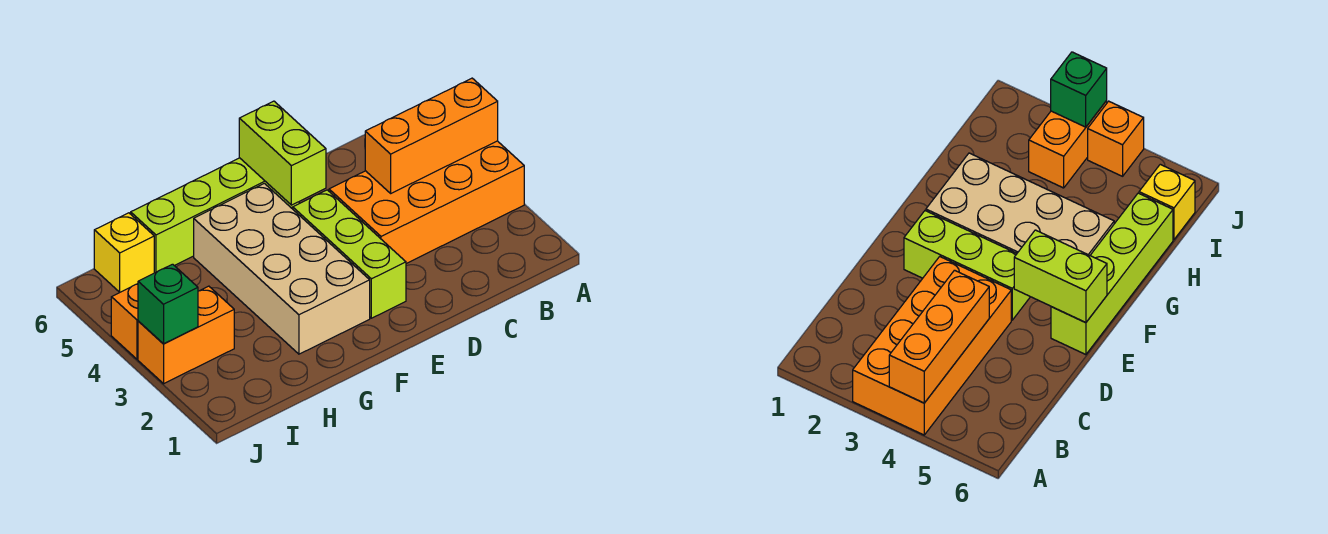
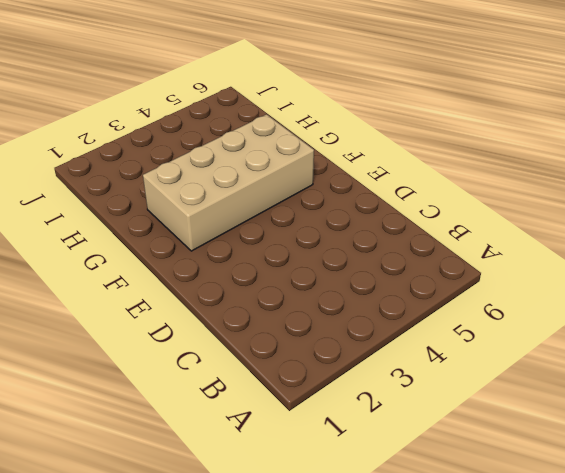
none -> orange 2x4 brick [329,141,524,263]
none -> lime 1x3 brick [293,190,406,318]

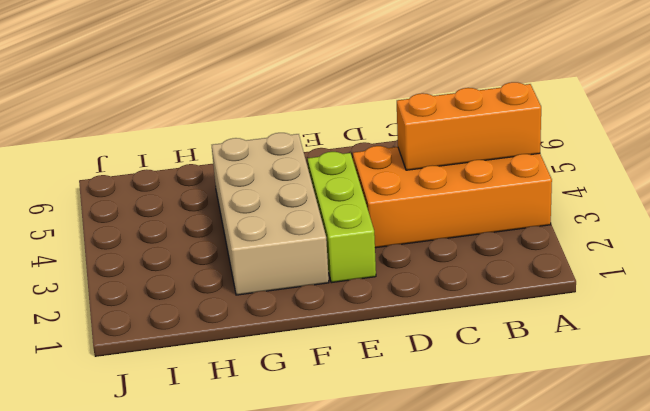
none -> lime 1x4 brick [131,158,299,273]
none -> orange 1x2 brick [138,286,234,384]

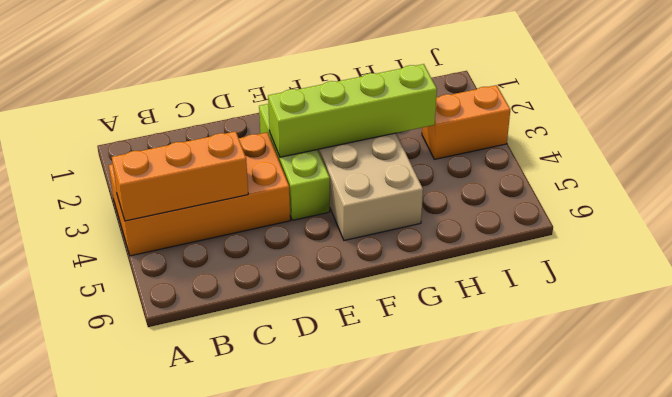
lime 1x4 brick [268,64,437,157] -> lime 1x4 brick moved to [131,158,299,273]
none -> yellow 1x1 brick [94,213,154,292]
none -> orange 1x1 brick [111,284,138,359]

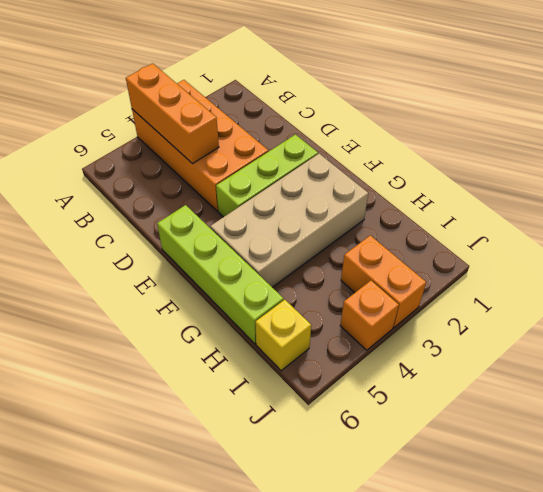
none -> lime 1x2 brick [239,101,326,205]
none -> green 1x1 brick [138,264,198,344]

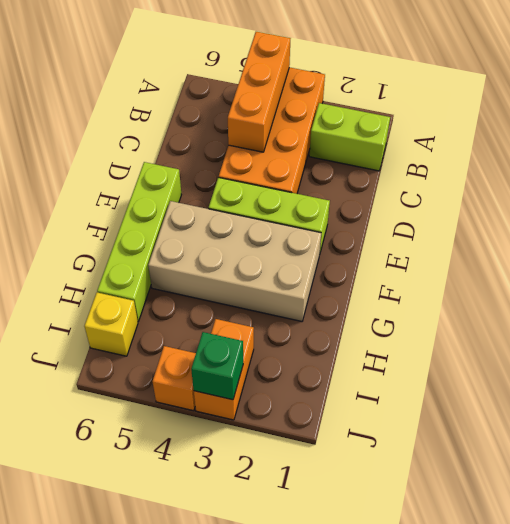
lime 1x2 brick [309,103,390,171] -> lime 1x2 brick moved to [239,101,326,205]

